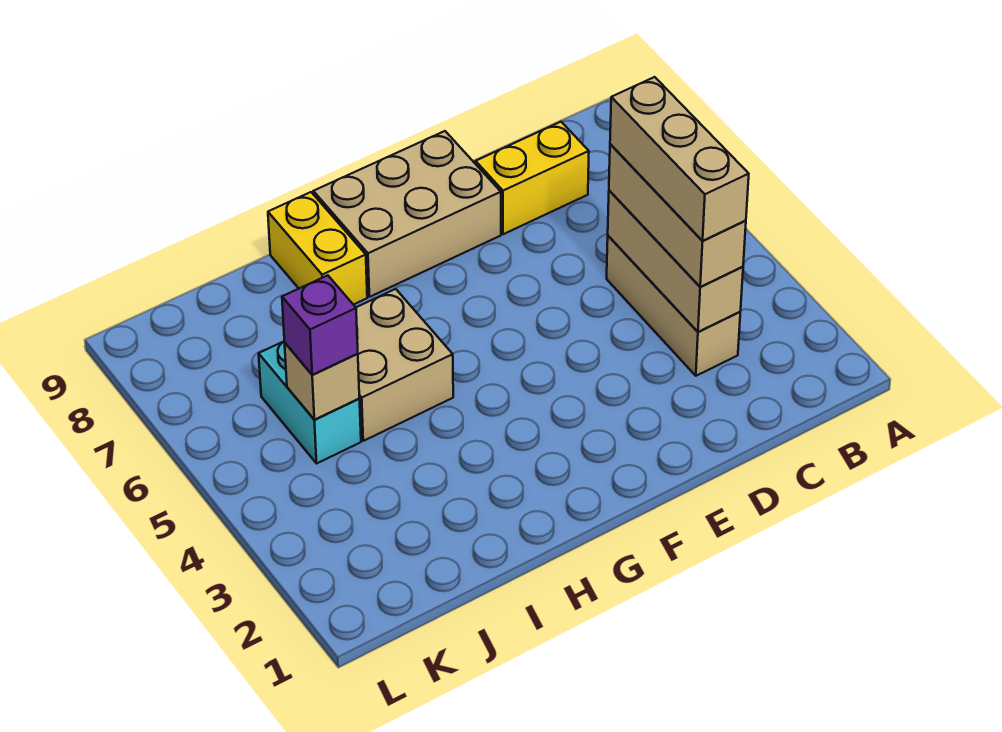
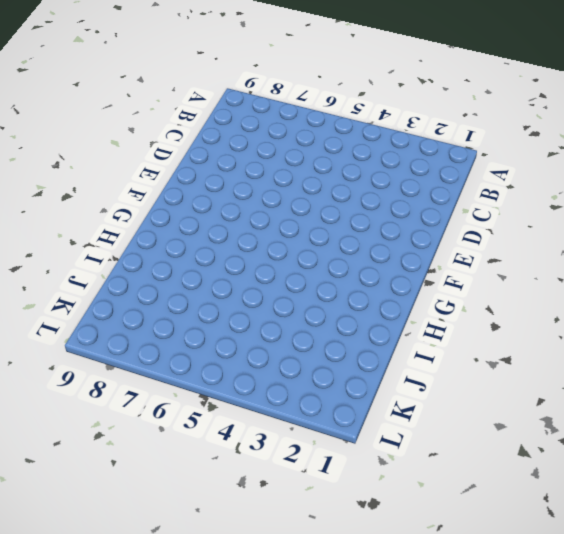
none -> tan 1x3 brick [607,236,740,376]
none -> yellow 1x2 brick [476,122,589,234]

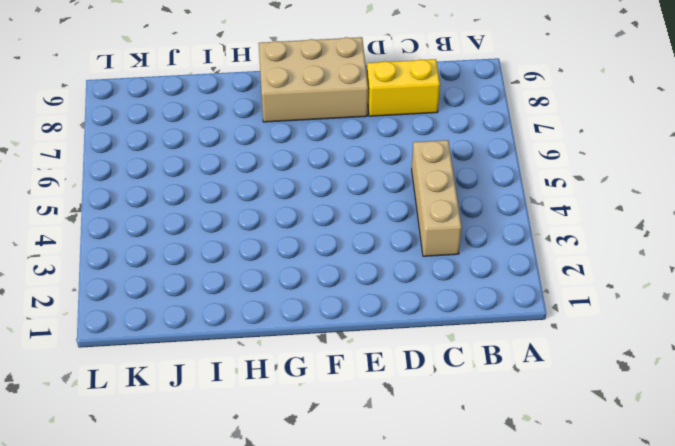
none -> tan 2x2 brick [356,289,453,441]
none -> yellow 1x2 brick [268,192,367,305]

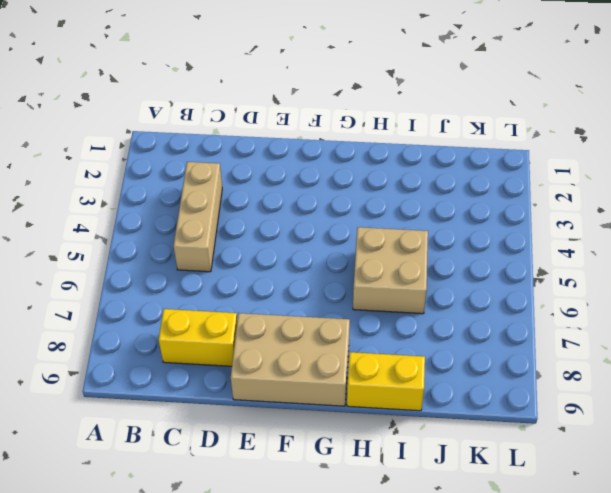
yellow 1x2 brick [347,352,425,411] -> yellow 1x2 brick turned to [268,192,367,305]
none -> cyan 1x2 brick [259,341,361,463]
none -> tan 1x3 brick [608,190,743,332]

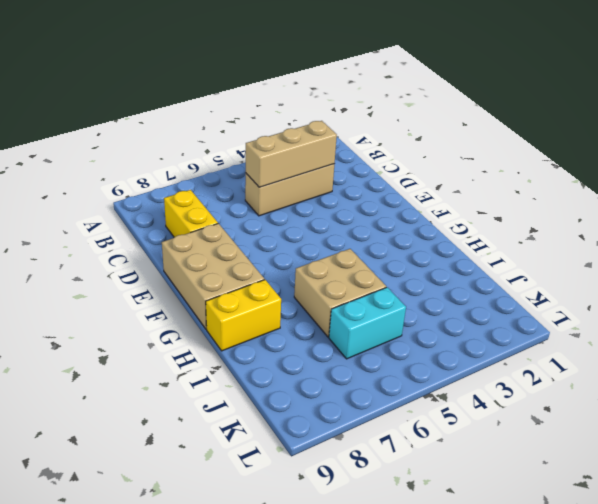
none -> tan 1x1 brick [285,343,359,420]
none -> tan 1x3 brick [609,144,746,287]

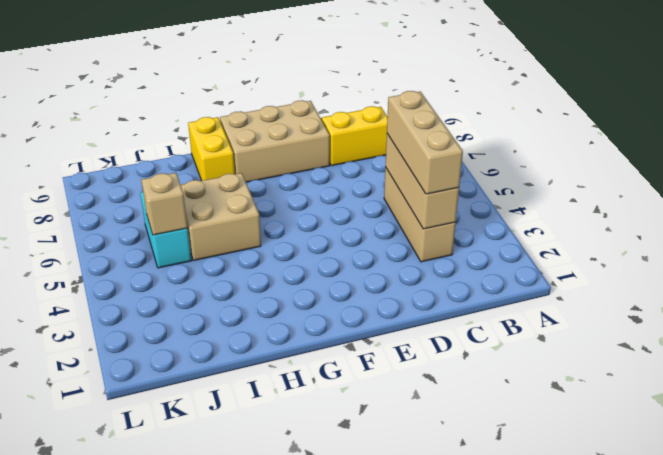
none -> purple 1x1 brick [282,275,358,375]
none -> tan 1x3 brick [610,77,749,241]

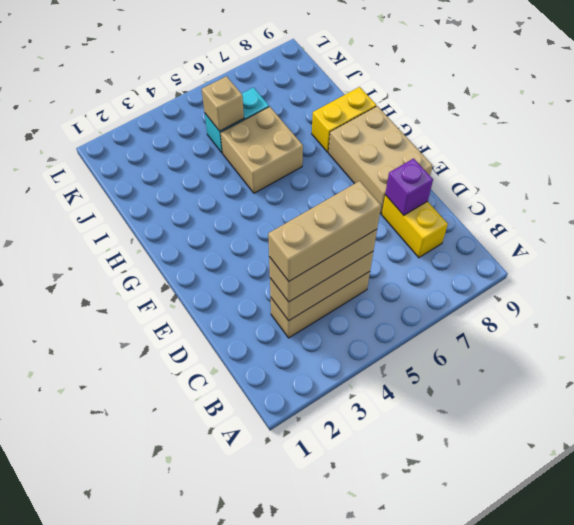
purple 1x1 brick [385,158,433,215] -> purple 1x1 brick moved to [282,275,358,375]

